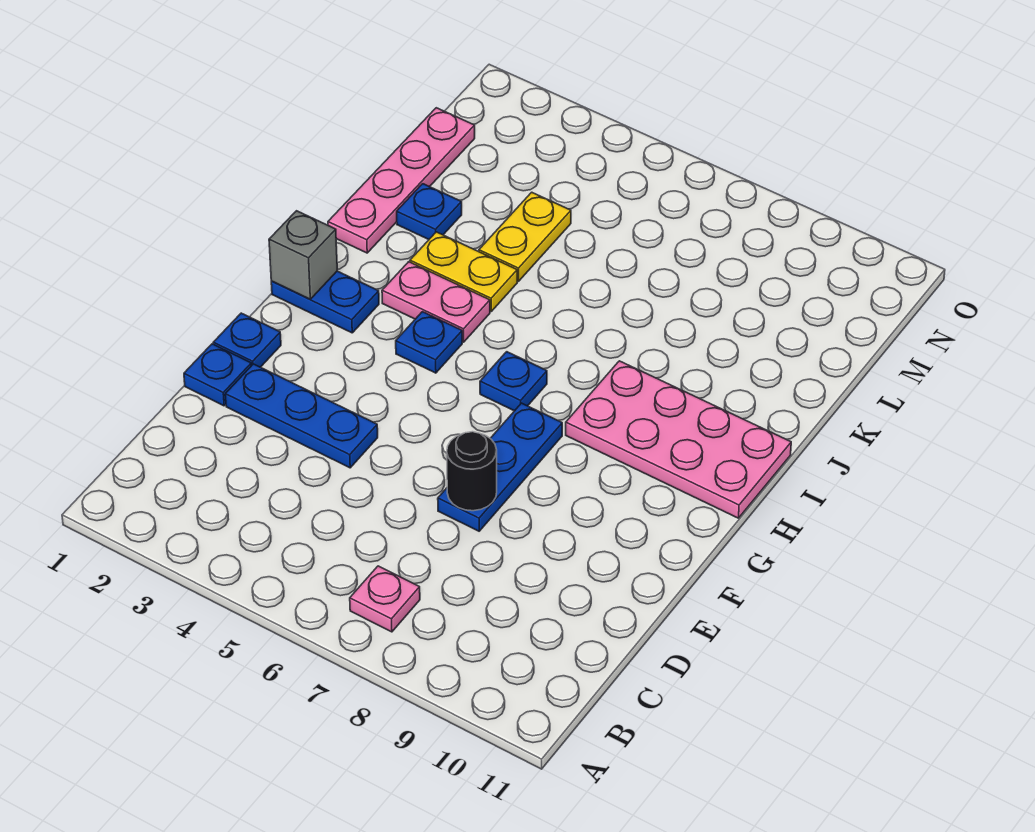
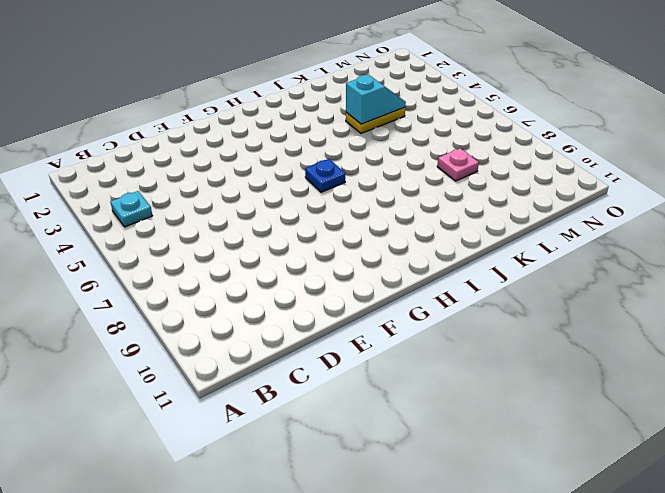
cyan 1x1 plate [110,191,153,227] -> none
cyan 1x2 slope [346,75,406,124] -> none
pink 1x1 plate [437,148,479,181] -> pink 1x1 plate moved to [350,566,420,632]
none -> blue 1x1 plate [184,344,251,406]
none -> blue 1x3 plate [225,364,378,468]
none -> blue 1x3 plate [438,403,562,531]

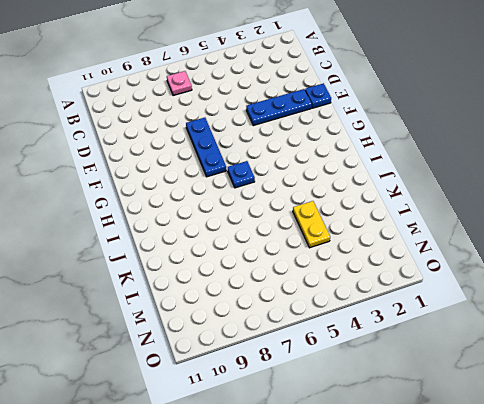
none -> blue 1x1 plate [213,313,281,367]
none -> blue 1x2 plate [271,271,379,333]
none -> blue 1x1 plate [396,312,462,373]

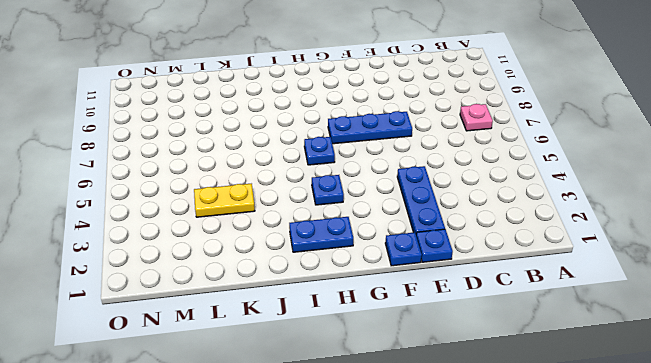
blue 1x2 plate [289,217,353,252] -> blue 1x2 plate turned to [271,271,379,333]
none -> pink 2x4 plate [566,361,791,518]
none -> pink 1x2 plate [382,262,490,342]
none -> pink 1x4 plate [328,108,475,253]

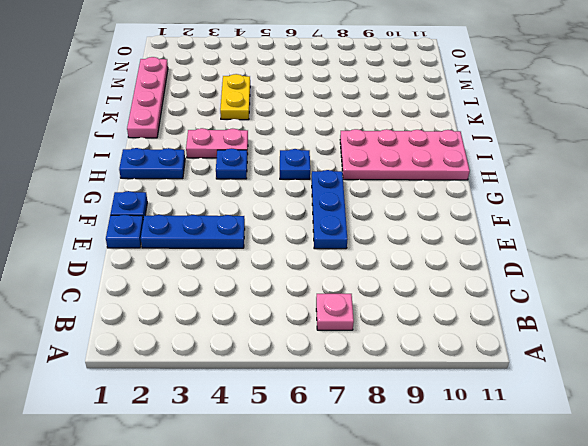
none -> yellow 1x2 plate [410,232,517,311]
none -> blue 1x1 plate [397,184,462,240]
none -> black 1x1 round brick [447,432,497,511]

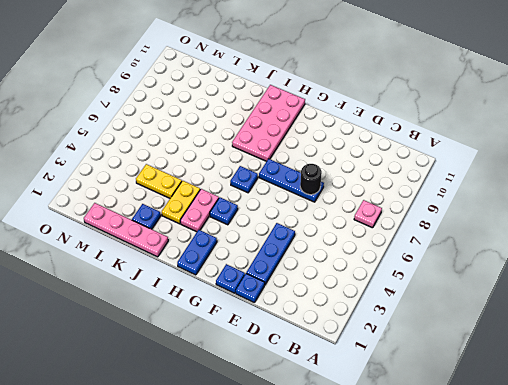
none -> grey 1x1 brick [269,211,337,299]

